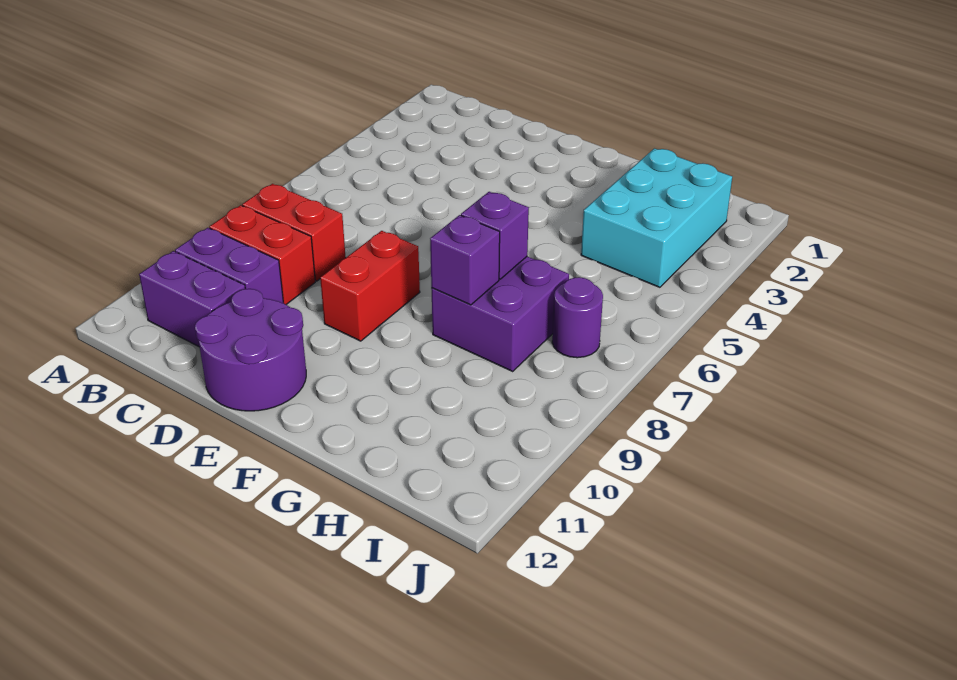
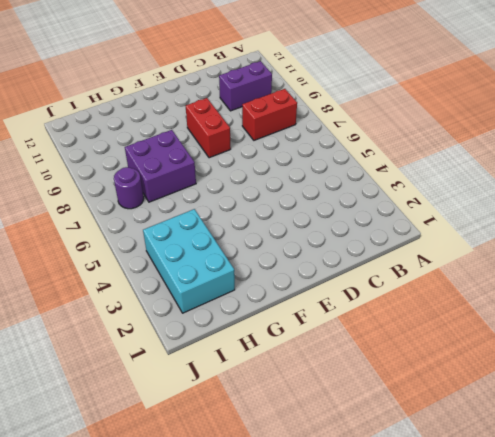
none -> red 1x2 brick [209,205,315,305]
none -> purple 1x2 brick [139,251,245,347]

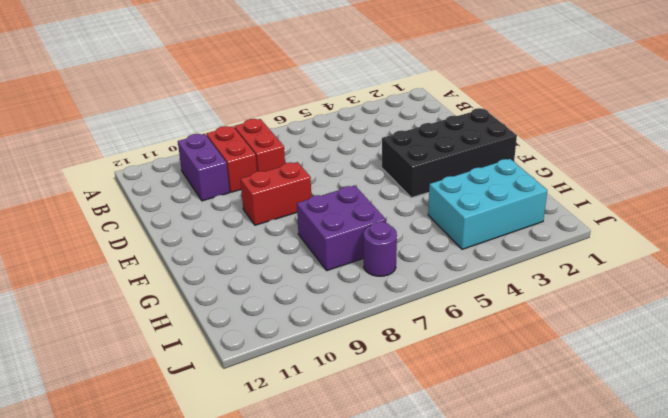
black 2x4 brick [382,108,517,198] -> none
none -> purple 1x2 brick [139,251,245,347]
none -> purple 2x2 round brick [195,289,306,411]

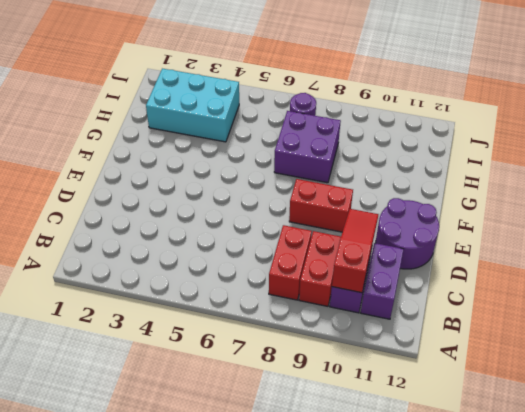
red 1x3 slope [332,209,378,293] -> none
none -> purple 1x1 brick [461,192,529,279]
none -> purple 1x1 brick [430,215,500,305]

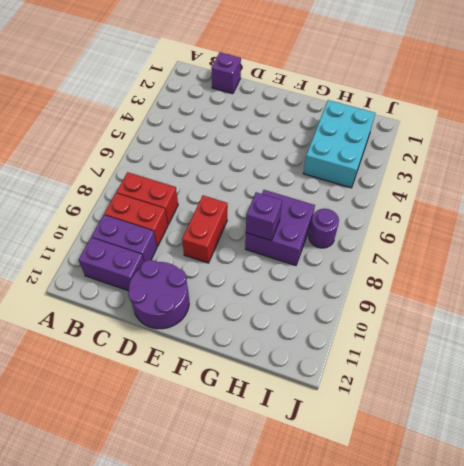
purple 1x1 brick [211,52,241,94] -> purple 1x1 brick moved to [461,192,529,279]

